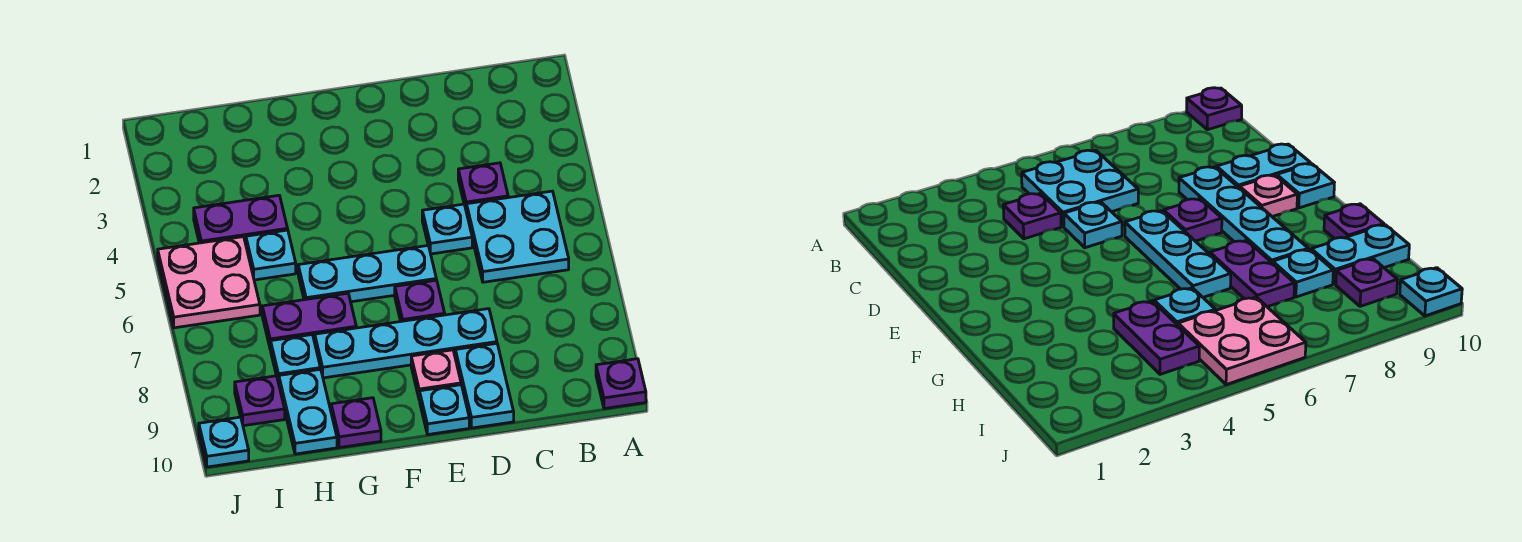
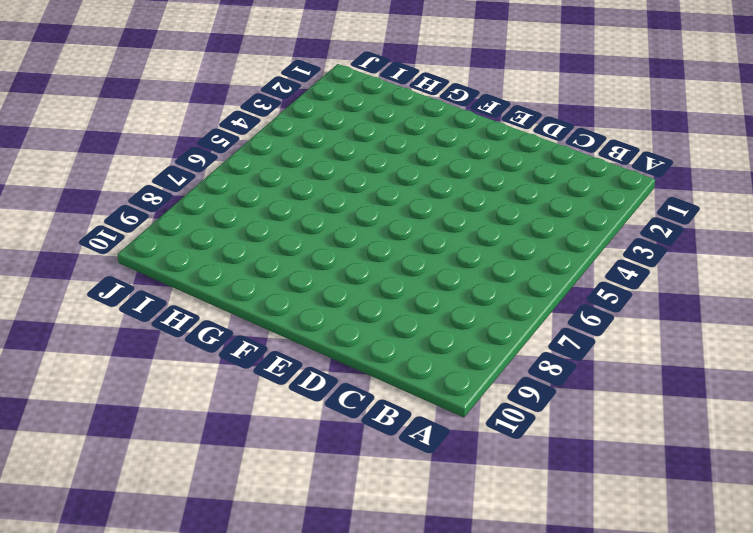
none -> purple 1x1 plate [596,359,646,409]
none -> cyan 2x2 plate [467,191,569,282]
none -> purple 1x1 plate [458,163,508,212]

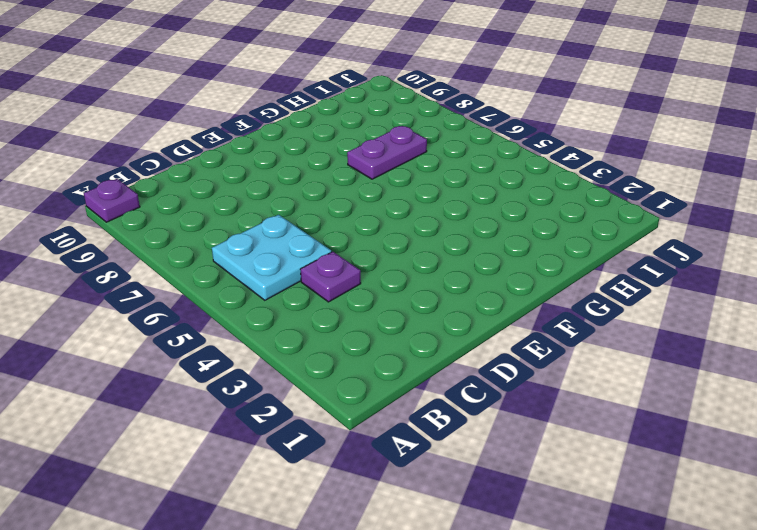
none -> cyan 1x1 plate [422,204,472,254]
none -> cyan 1x4 plate [315,309,497,378]
none -> cyan 1x2 plate [455,343,514,428]

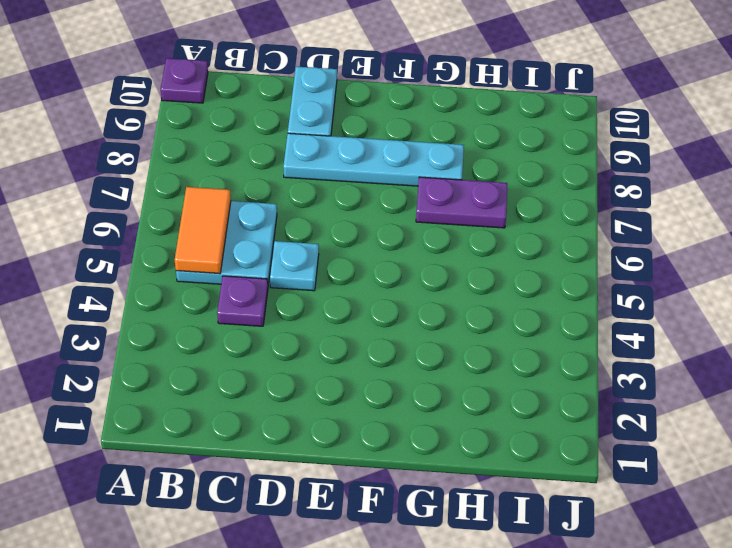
orange 1x2 tile [175,187,231,274] -> none
none -> cyan 1x3 plate [298,245,436,302]
none -> purple 1x1 plate [395,280,445,321]
none -> pink 1x1 plate [411,350,461,400]

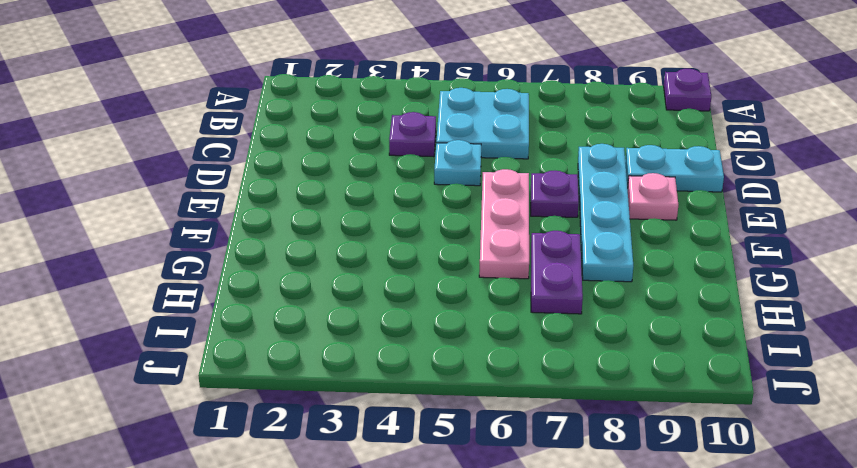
pink 1x3 plate [479,169,529,279] -> cyan 1x3 plate [298,245,436,302]
none -> cyan 1x1 plate [420,385,469,434]
none -> purple 1x1 plate [331,398,381,448]
none -> purple 1x2 plate [194,195,288,244]

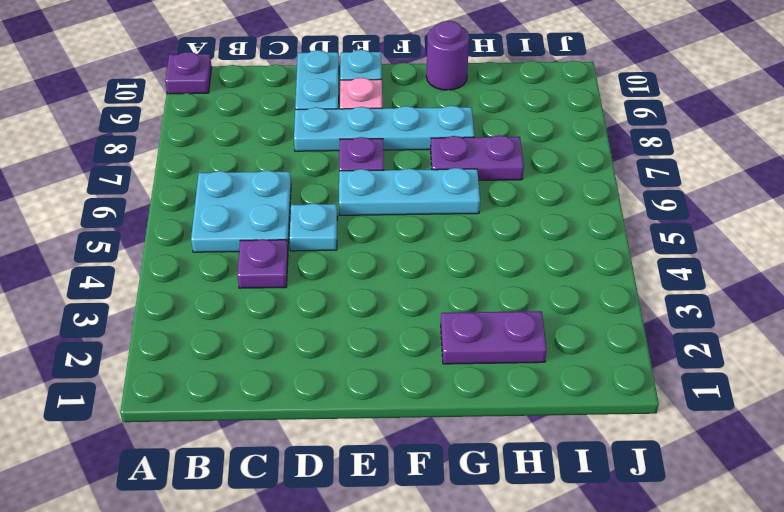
purple 1x2 plate [441,311,547,364] -> purple 1x2 plate moved to [194,195,288,244]
purple 1x1 round brick [426,21,469,90] -> purple 1x1 plate [331,398,381,448]
none -> cyan 1x1 plate [246,230,296,280]
none -> cyan 1x1 plate [270,335,320,383]
none -> cyan 1x2 plate [279,369,337,454]

